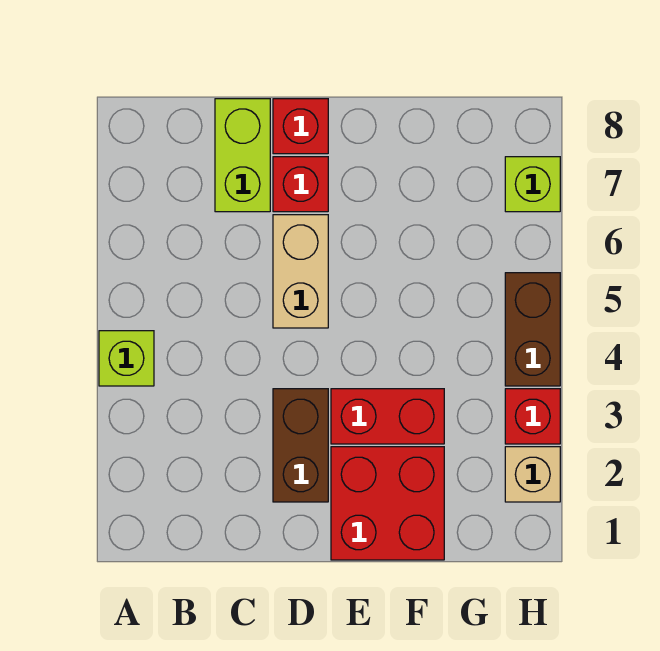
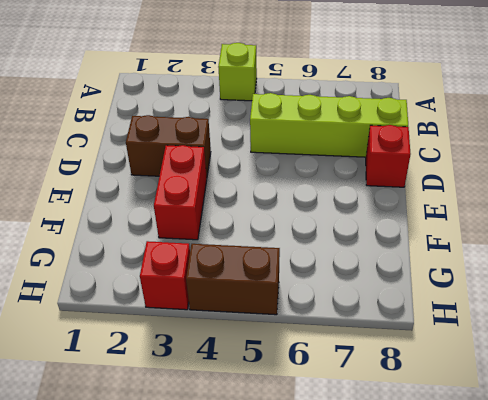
lime 1x4 brick [250,93,408,157] -> lime 1x2 brick [215,99,270,212]
none -> tan 1x2 brick [273,215,328,328]
none -> red 1x1 brick [273,157,328,212]
none -> red 2x2 brick [331,447,444,560]

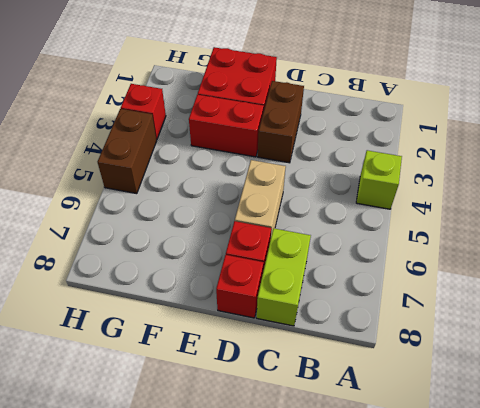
none -> tan 1x1 brick [505,447,560,502]
none -> lime 1x1 brick [505,157,560,212]

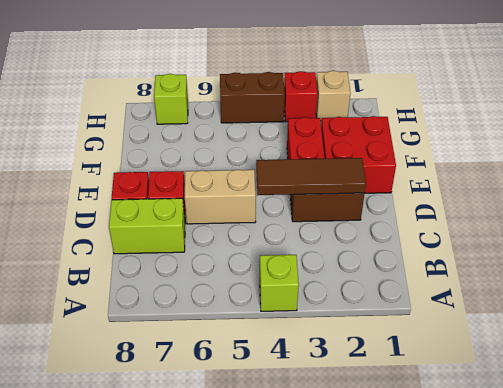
brown 1x3 tile [256,158,366,195] -> none

